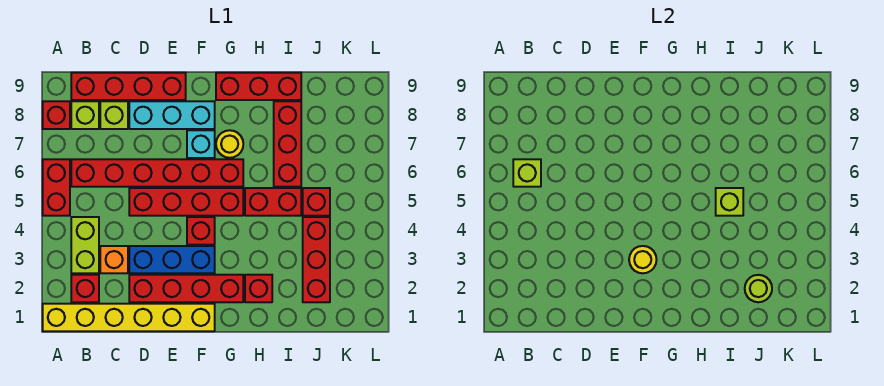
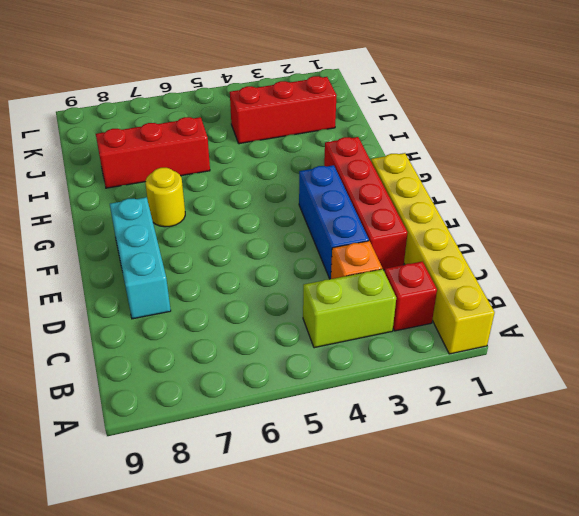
none -> red 1x2 brick [43,159,70,216]
none -> red 1x1 brick [43,101,70,129]
none -> red 1x6 brick [71,159,243,187]

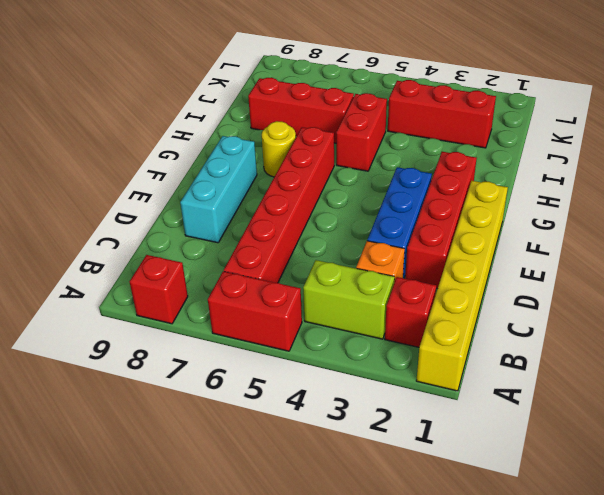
none -> lime 1x1 brick [71,101,99,129]
none -> red 1x4 brick [71,73,186,100]
none -> lime 1x1 brick [100,101,128,129]

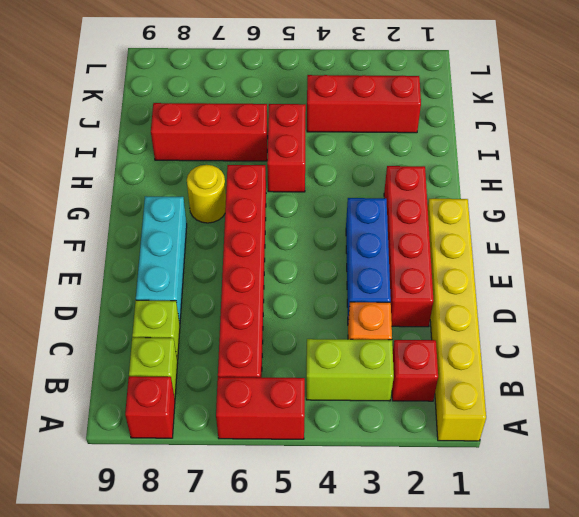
none -> red 1x4 brick [71,73,186,100]
none -> red 1x4 brick [129,188,243,216]
none -> red 1x1 brick [187,217,215,245]

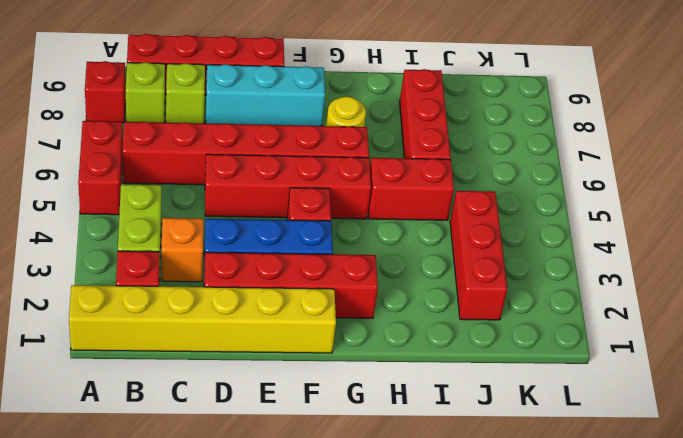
none -> cyan 1x1 brick [187,130,215,158]
none -> red 1x3 brick [216,73,301,100]
none -> red 1x1 brick [245,275,272,302]

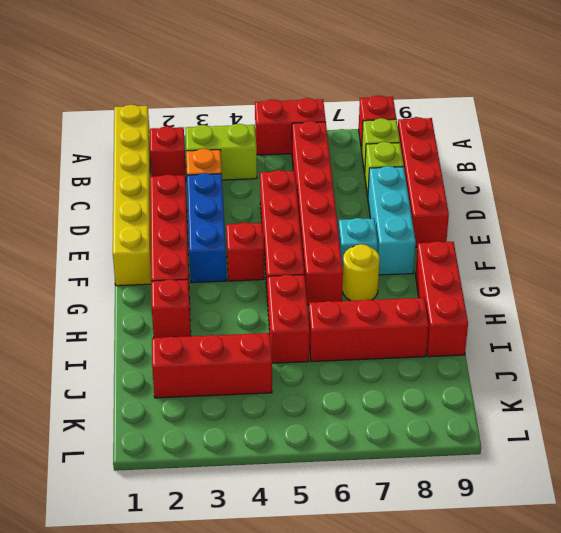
none -> red 1x1 brick [303,188,330,216]
none -> lime 1x1 brick [513,159,541,187]
none -> yellow 1x1 round brick [629,246,657,273]

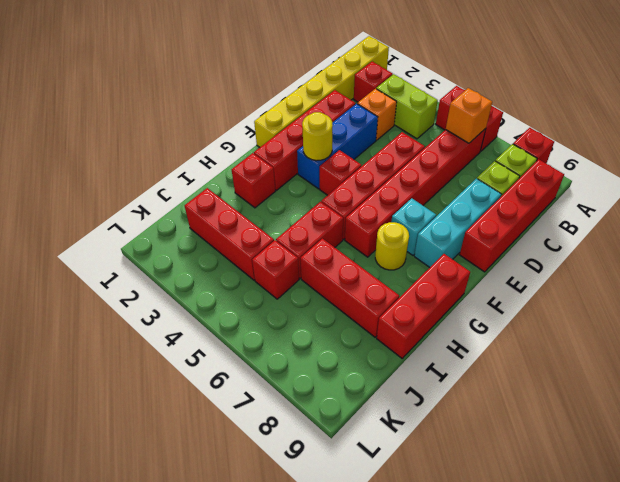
orange 1x1 brick [446,88,492,143] -> lime 1x1 brick [513,159,541,187]
none -> lime 1x1 brick [716,188,743,216]
none -> lime 1x1 round brick [745,275,772,302]

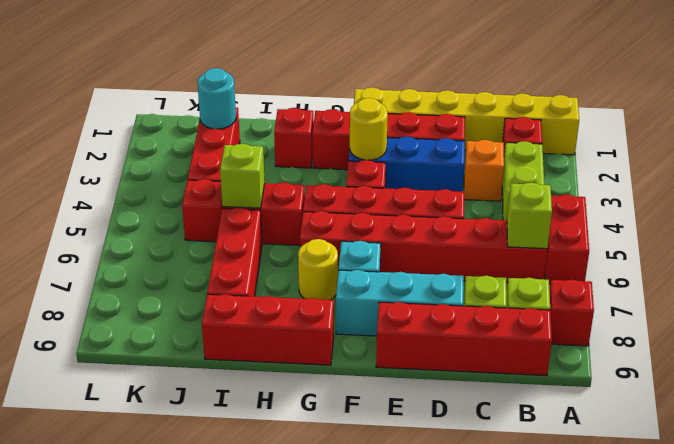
cyan 1x1 round brick [197,68,236,129] -> lime 1x1 round brick [745,275,772,302]

